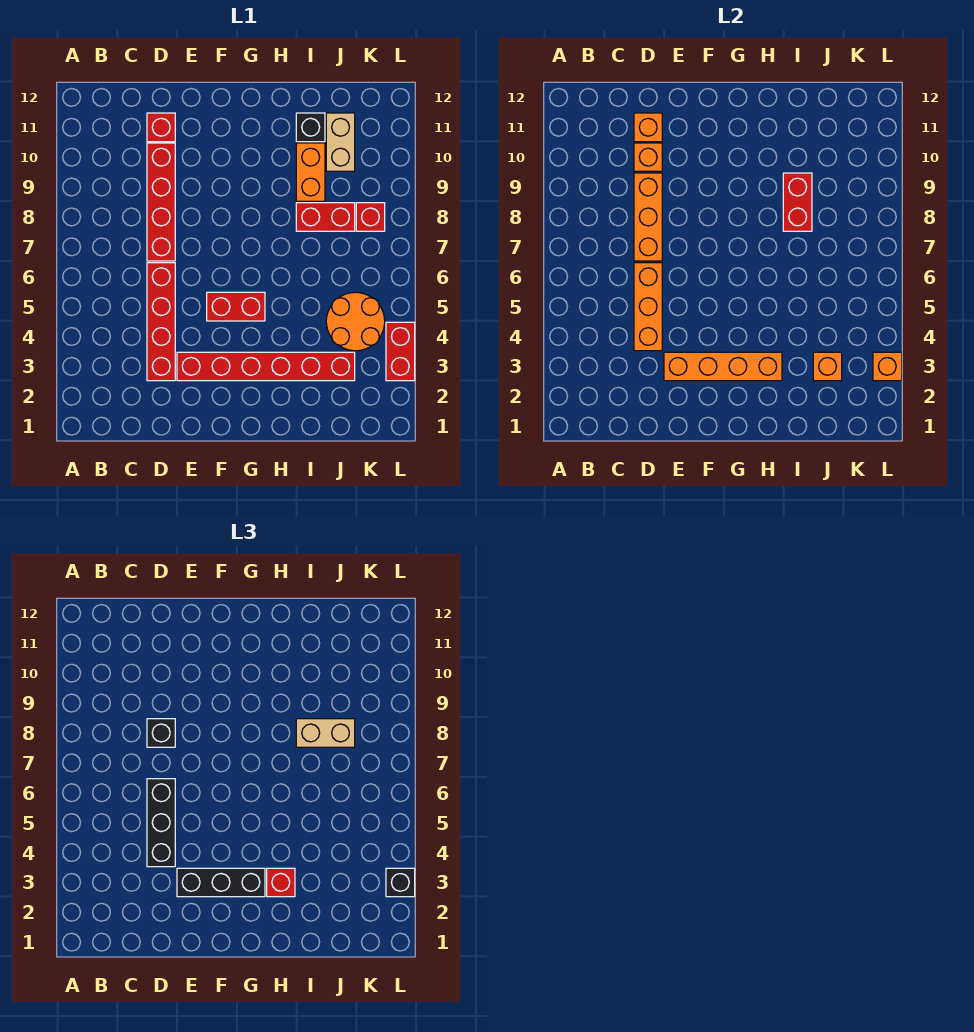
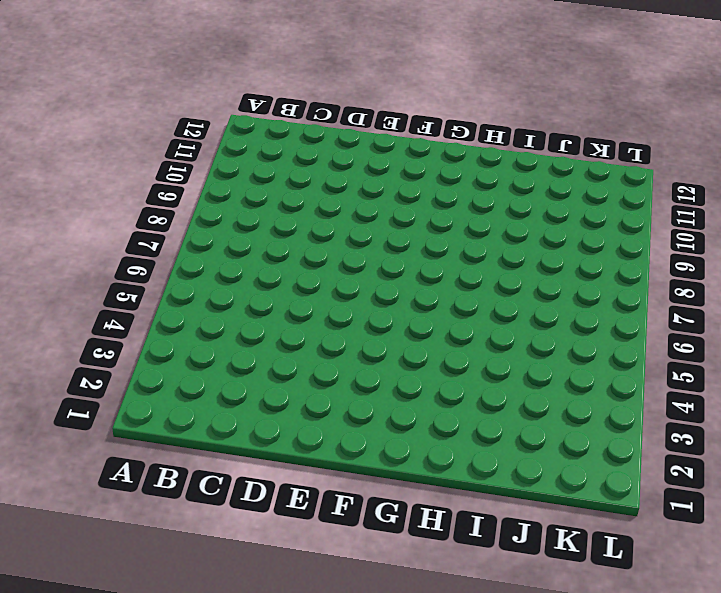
none -> red 1x4 brick [147,263,175,381]
none -> red 1x4 brick [147,143,175,261]
none -> red 1x1 brick [147,113,175,142]

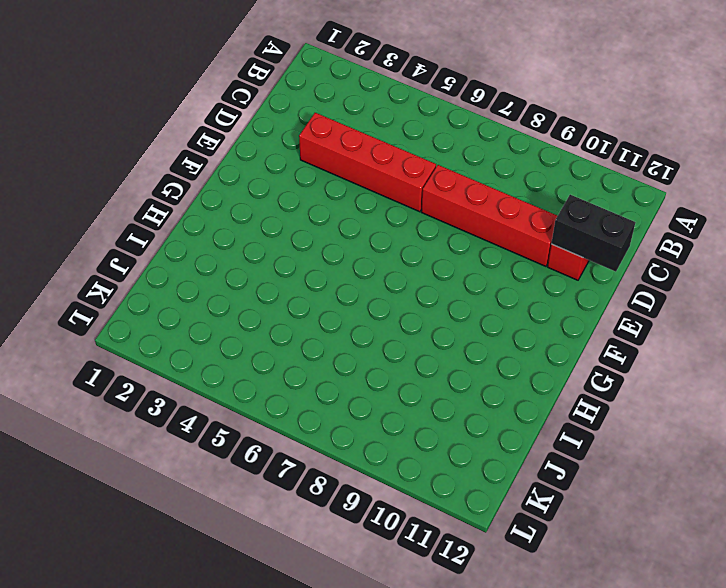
black 1x2 brick [551,195,635,272] -> orange 1x1 brick [634,113,662,142]
none -> red 1x6 brick [177,352,355,381]
none -> red 1x2 brick [207,292,265,321]
none -> red 1x2 brick [296,203,355,231]

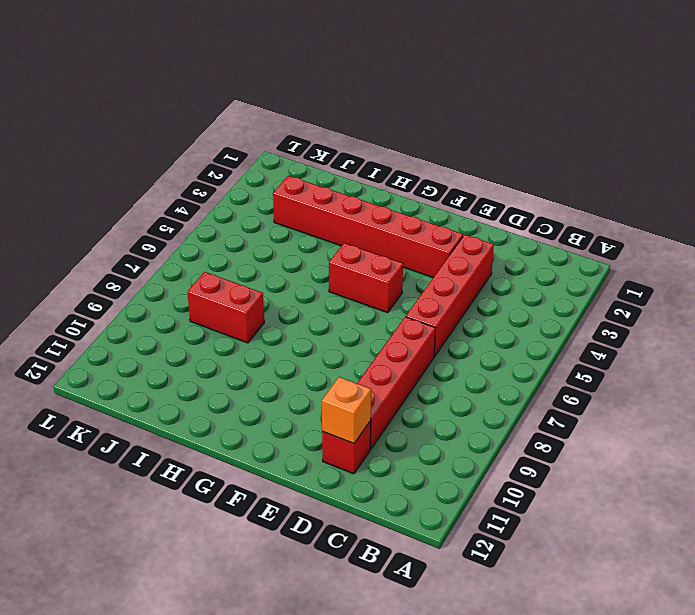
none -> orange 1x2 brick [296,143,325,201]
none -> black 1x1 brick [296,113,325,142]
none -> orange 2x2 round brick [326,292,385,351]

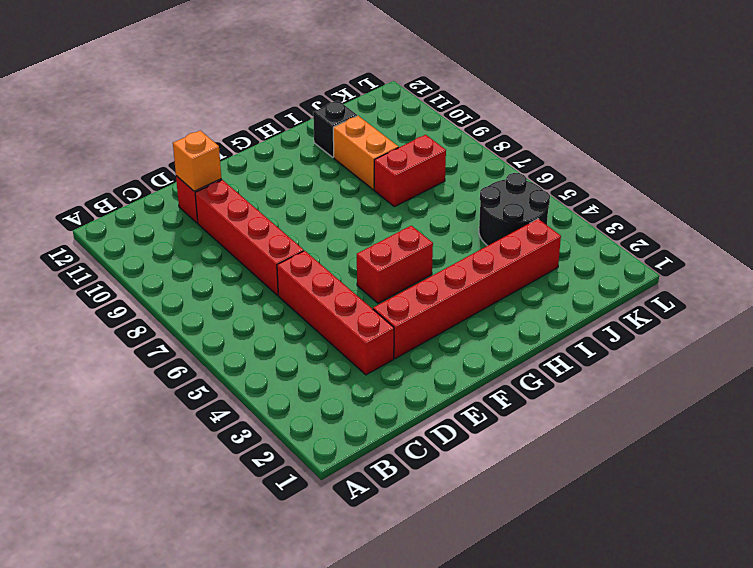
black 2x2 round brick [479,173,550,246] -> orange 2x2 round brick [326,292,385,351]
none -> tan 1x2 brick [326,113,355,171]
none -> red 1x1 brick [356,203,385,231]
none -> red 1x2 brick [386,322,415,381]

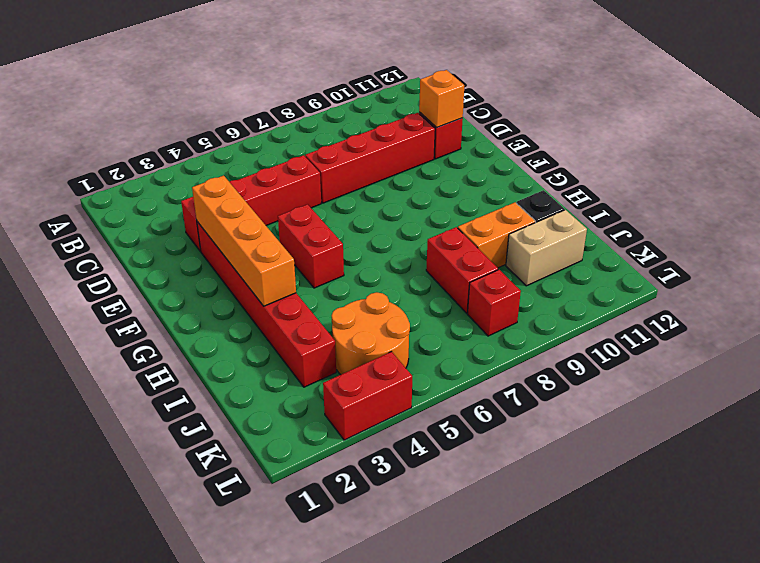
none -> orange 1x3 brick [634,263,662,351]
none -> orange 1x3 brick [634,173,662,261]
none -> orange 1x1 brick [634,143,662,171]

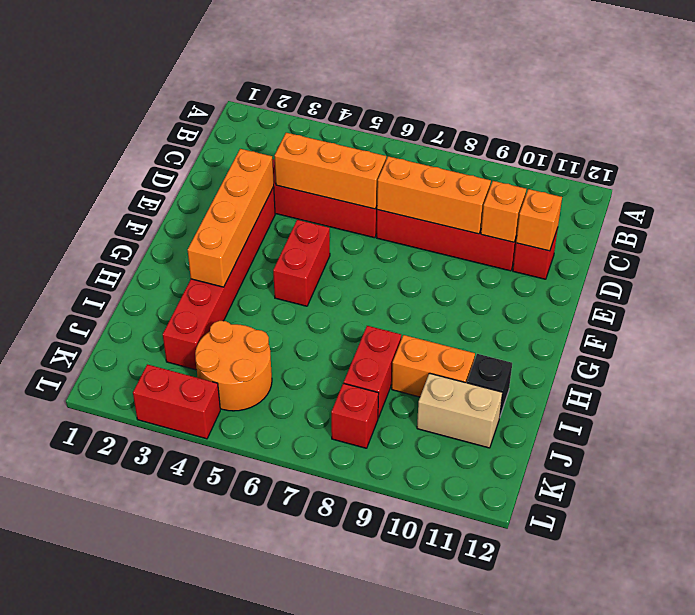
none -> red 1x2 brick [783,173,812,231]
none -> orange 1x1 brick [813,352,842,381]
none -> orange 1x1 brick [873,352,902,381]

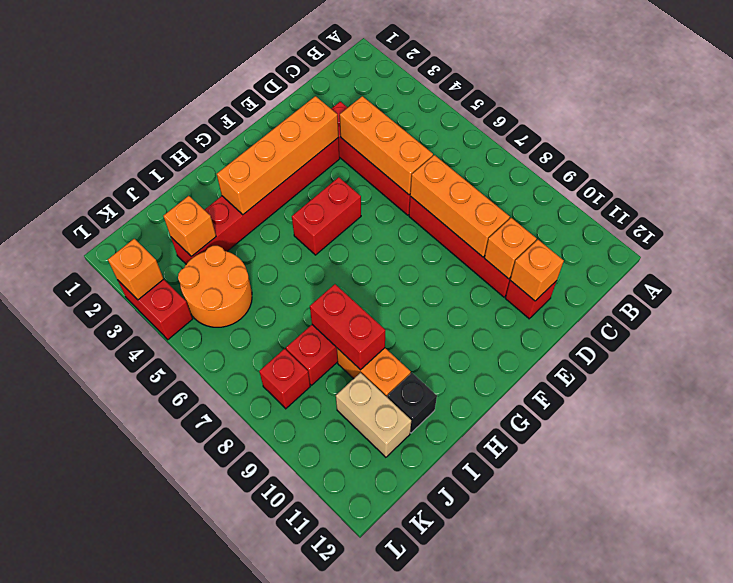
none -> black 1x3 brick [147,779,175,867]
none -> black 1x1 brick [147,719,175,747]
none -> black 1x3 brick [177,868,265,897]

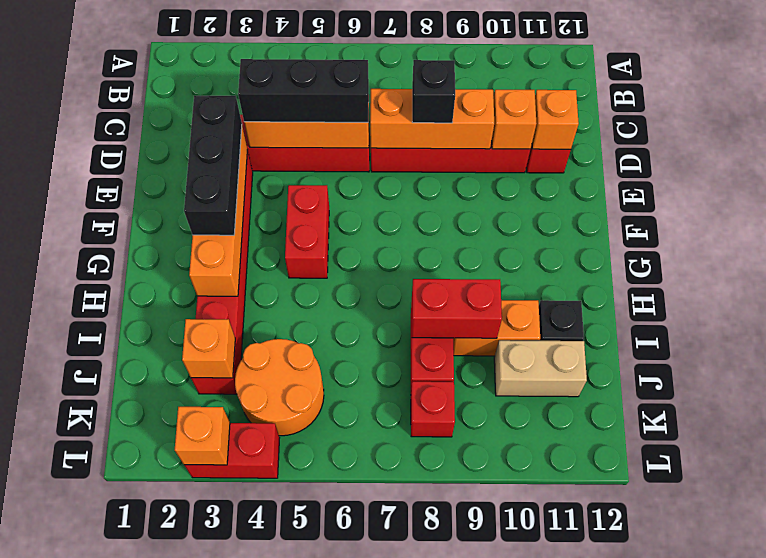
none -> red 1x1 brick [267,868,295,897]
none -> tan 1x2 brick [296,719,355,747]
none -> black 1x1 brick [386,868,415,897]

